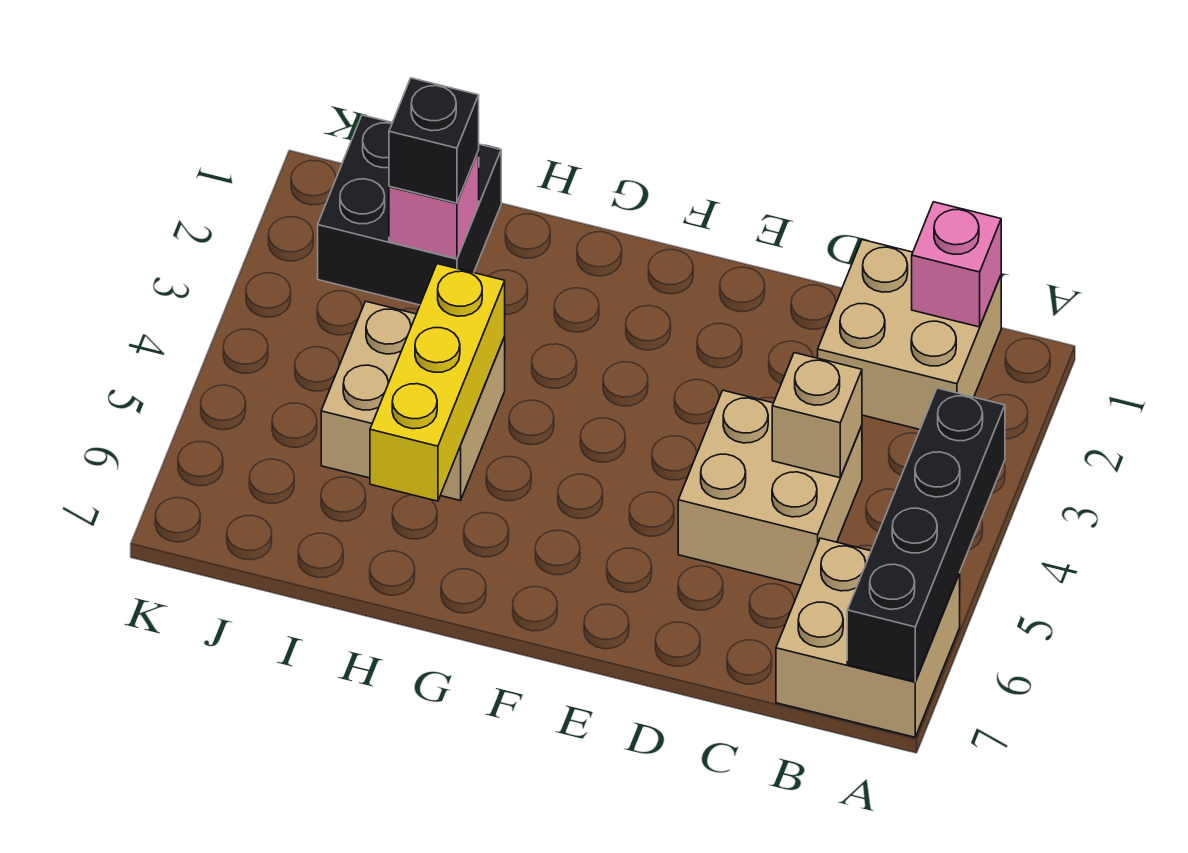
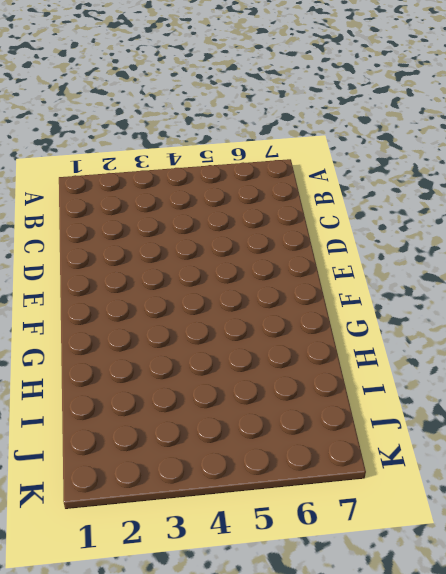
none -> tan 2x2 brick [776,538,960,737]
none -> tan 2x2 brick [818,240,1001,429]

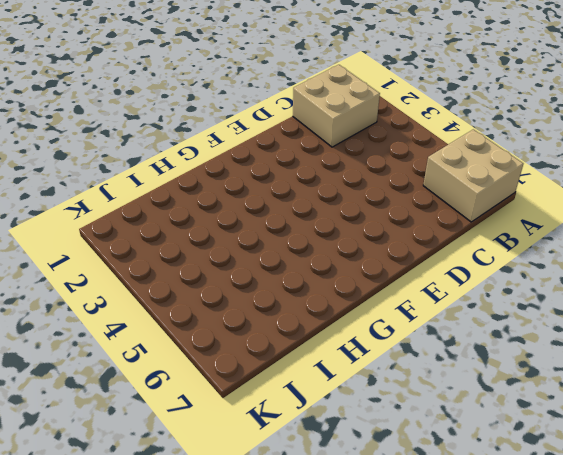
none -> tan 2x2 brick [678,390,862,585]
none -> tan 2x2 brick [321,301,505,500]

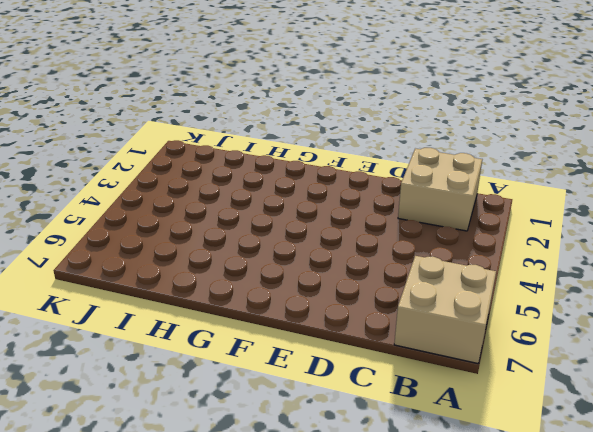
none -> tan 2x2 brick [678,390,862,585]
none -> tan 2x2 brick [321,301,505,500]

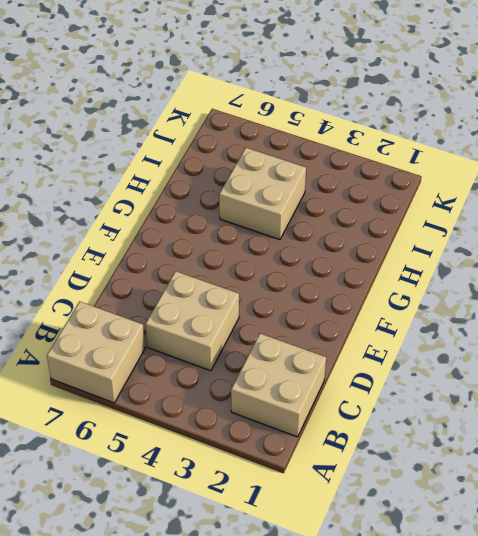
none -> black 2x2 brick [318,115,501,305]
none -> black 1x4 brick [847,388,1005,682]

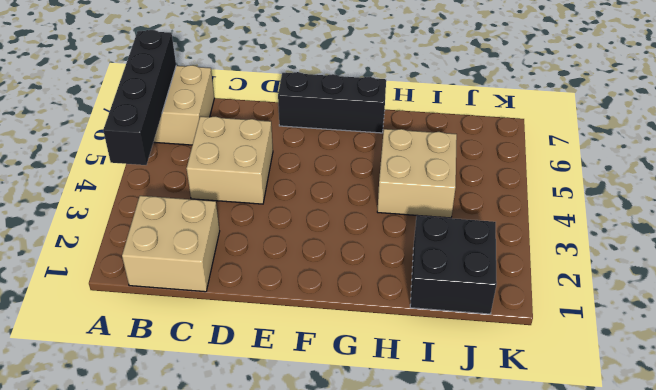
black 1x3 brick [278,72,386,133] -> none
none -> pink 1x1 brick [912,202,1001,327]
none -> tan 1x1 brick [772,353,862,478]

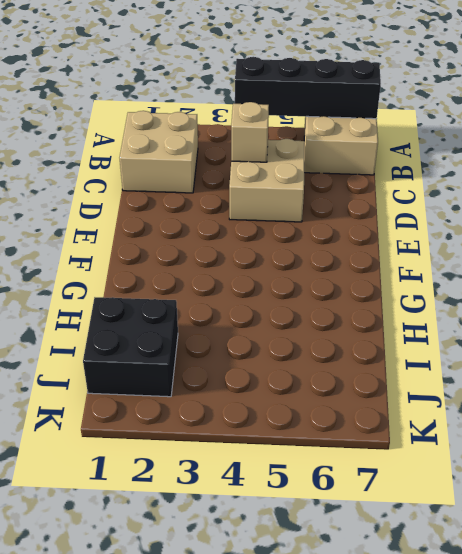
none -> tan 2x2 brick [321,301,505,500]
none -> pink 1x1 brick [912,202,1001,327]

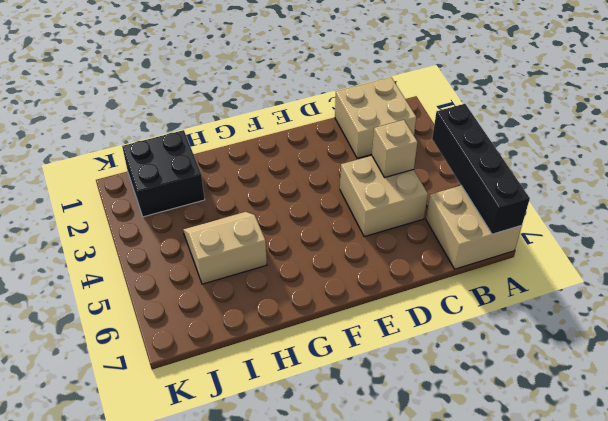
tan 2x2 slope [183,212,267,284] -> tan 2x2 brick [321,301,505,500]
none -> pink 1x1 brick [912,202,1001,327]
none -> yellow 1x3 brick [370,264,505,501]

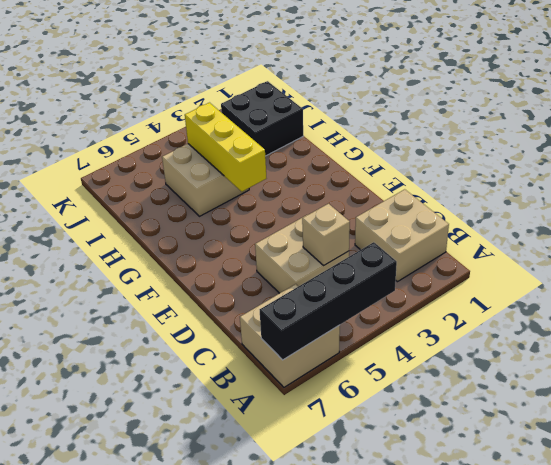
yellow 1x3 brick [185,103,266,191] -> yellow 1x3 brick turned to [370,264,505,501]
none -> pink 1x1 brick [912,202,1001,327]
none -> pink 1x1 brick [389,151,479,259]

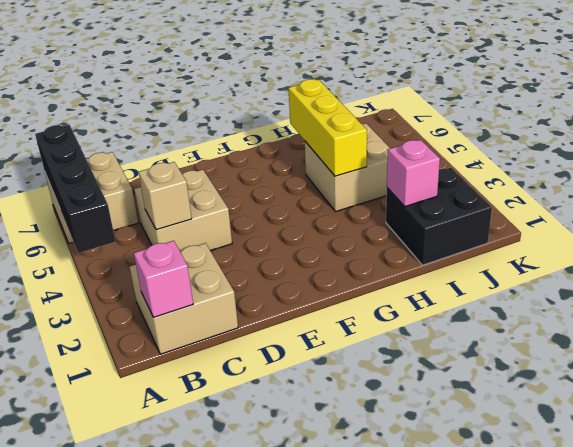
none -> black 1x1 brick [389,78,479,203]

